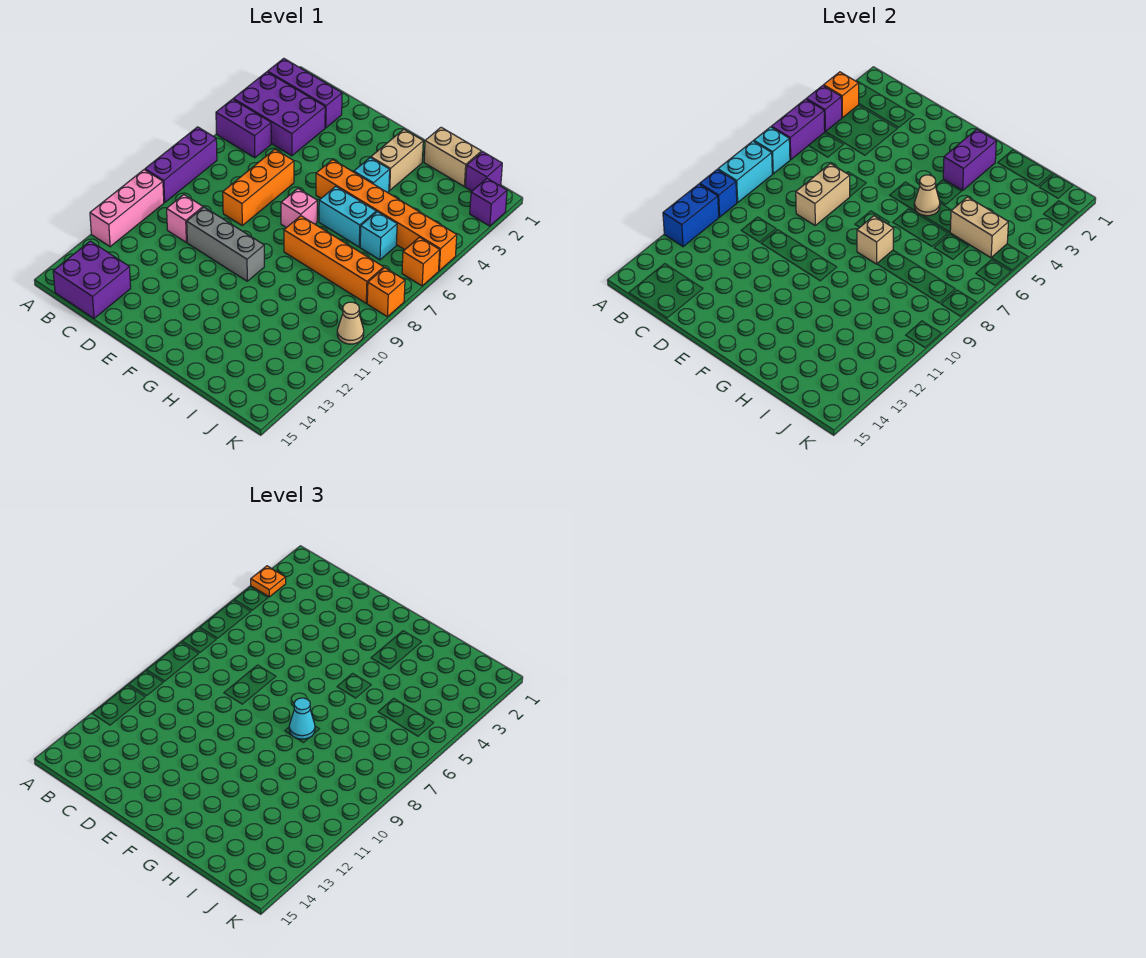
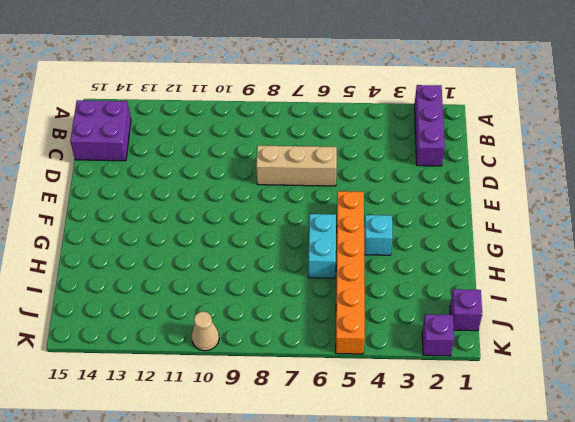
tan 1x3 brick [256,146,337,186] -> orange 1x3 brick [223,149,294,225]
none -> purple 2x3 brick [233,72,325,156]
none -> purple 1x2 brick [216,99,271,158]
none -> purple 1x3 brick [145,127,217,202]
none -> pink 1x3 brick [90,170,164,247]

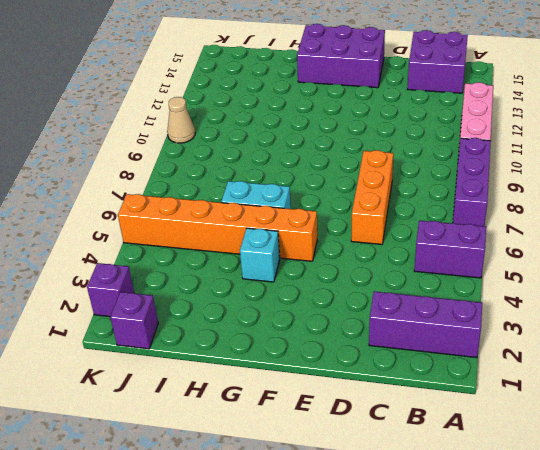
purple 2x3 brick [297,24,385,88] -> purple 2x3 brick moved to [233,72,325,156]
none -> pink 1x1 brick [167,195,203,242]
none -> grey 1x3 brick [187,207,264,281]
none -> pink 1x1 brick [281,189,317,228]
none -> tan 1x2 brick [371,129,423,190]

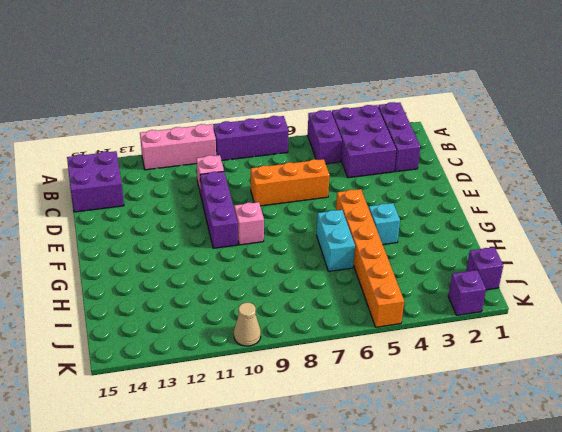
purple 1x3 brick [200,171,238,248] -> grey 1x3 brick [187,207,264,281]
pink 1x1 brick [234,202,264,245] -> pink 1x1 brick moved to [281,189,317,228]
none -> tan 1x2 brick [371,129,423,190]
none -> orange 1x4 brick [284,216,384,303]
none -> tan 1x2 brick [424,127,481,186]
none -> cyan 1x1 brick [360,212,397,260]

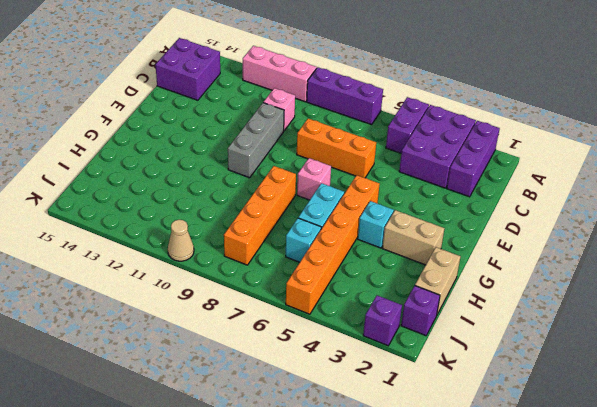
none -> orange 1x1 brick [402,237,440,286]
none -> orange 1x1 brick [367,268,405,317]
none -> orange 1x1 brick [824,72,859,118]
none -> purple 1x1 brick [806,86,842,132]

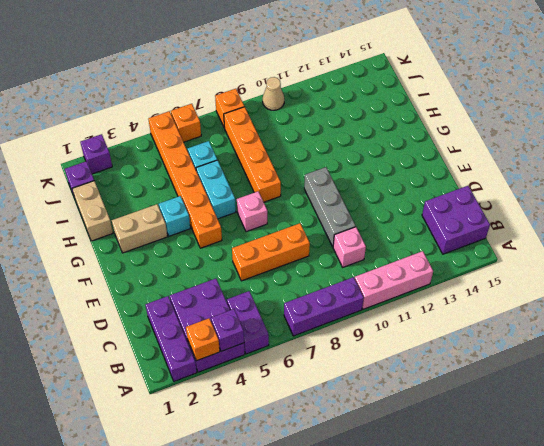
none -> purple 1x2 brick [771,99,825,160]
none -> cyan 1x1 brick [754,127,790,174]
none -> cyan 1x2 brick [718,141,772,202]
none -> blue 1x1 brick [700,170,737,217]

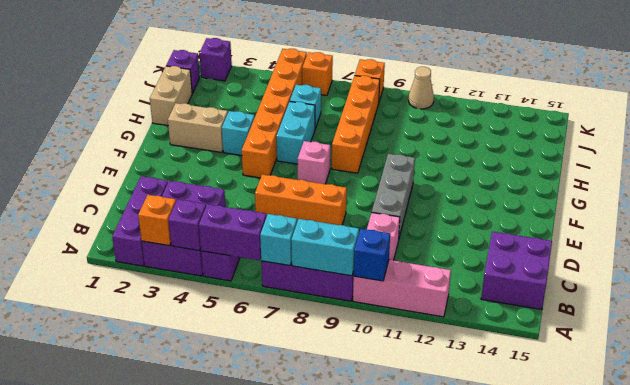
none -> blue 1x2 brick [663,184,719,247]
none -> tan 1x2 brick [796,164,850,225]
none -> purple 1x2 brick [943,129,996,190]
none -> tan 1x1 cone [914,175,940,216]

